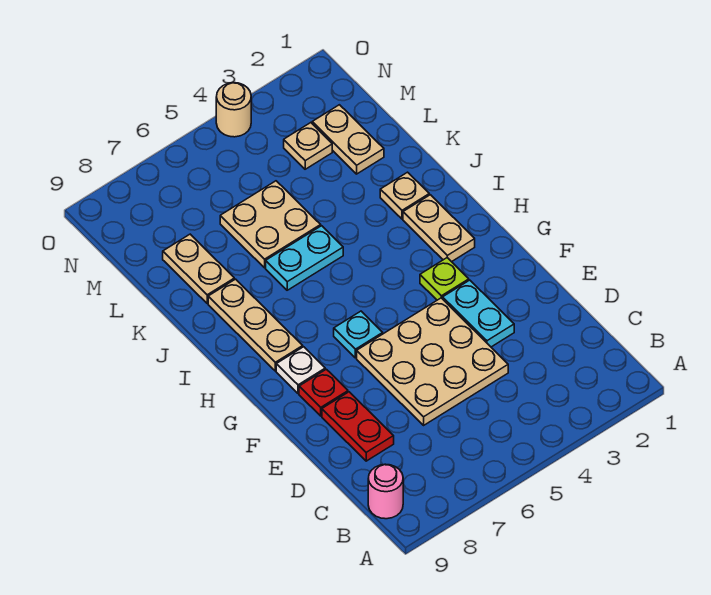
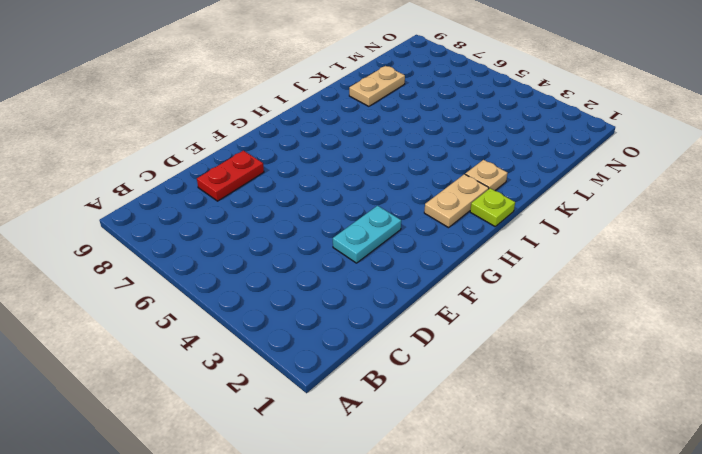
lime 1x1 plate [470,188,515,226] -> lime 1x1 plate moved to [420,258,469,300]
none -> pink 1x1 round brick [368,464,403,519]
none -> tan 3x3 plate [357,298,508,425]
none -> red 1x1 plate [299,369,348,416]

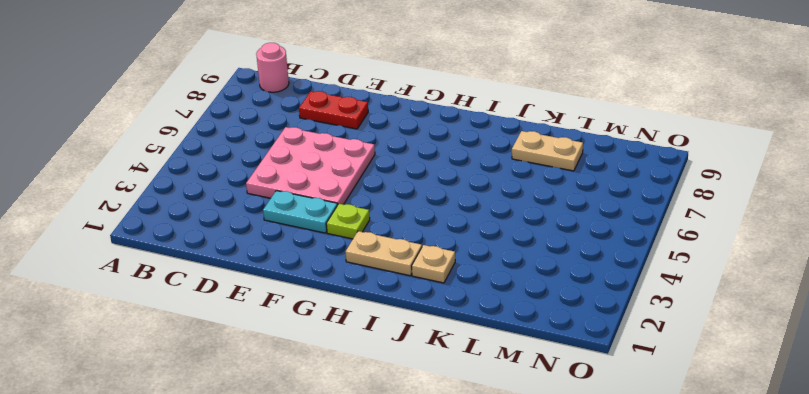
pink 3x3 plate [246,127,375,205] -> tan 3x3 plate [357,298,508,425]
none -> red 1x1 plate [299,369,348,416]
none -> cyan 1x1 plate [334,311,383,358]
none -> white 1x1 plate [276,347,325,394]

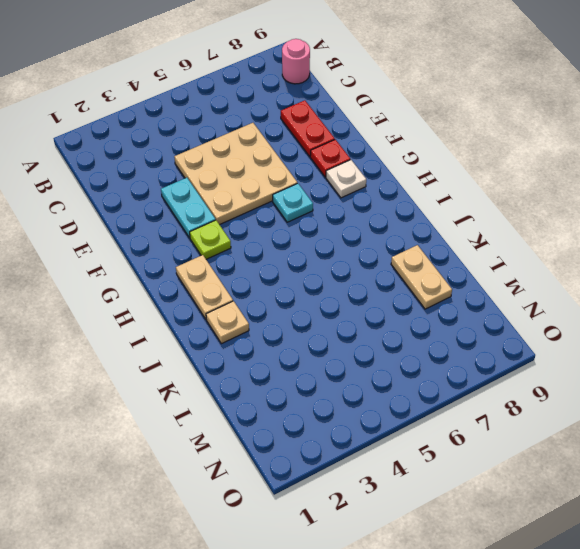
none -> tan 1x3 plate [208,279,303,371]
none -> cyan 1x2 plate [266,226,343,290]
none -> tan 2x2 plate [220,181,321,268]

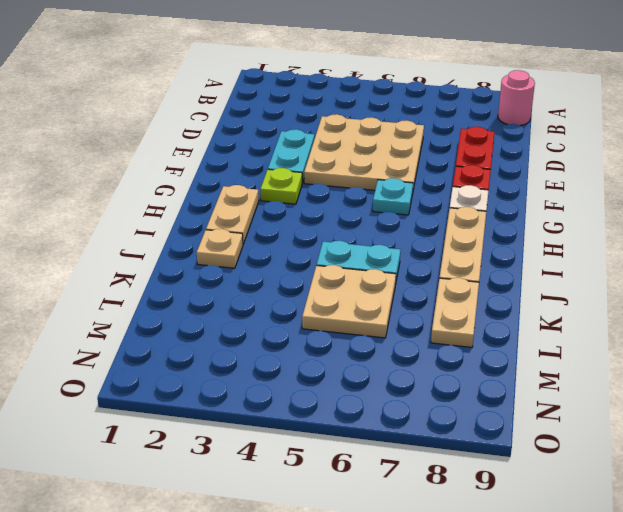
none -> tan 1x2 plate [312,105,384,174]
none -> tan 1x1 plate [284,123,332,169]
none -> tan 1x1 round brick [216,83,251,137]

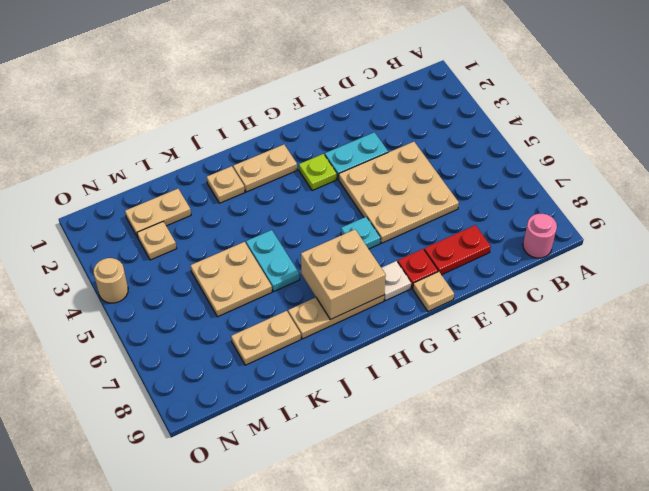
tan 1x1 plate [413,272,454,312] -> none
tan 2x2 brick [301,230,386,320] -> none

